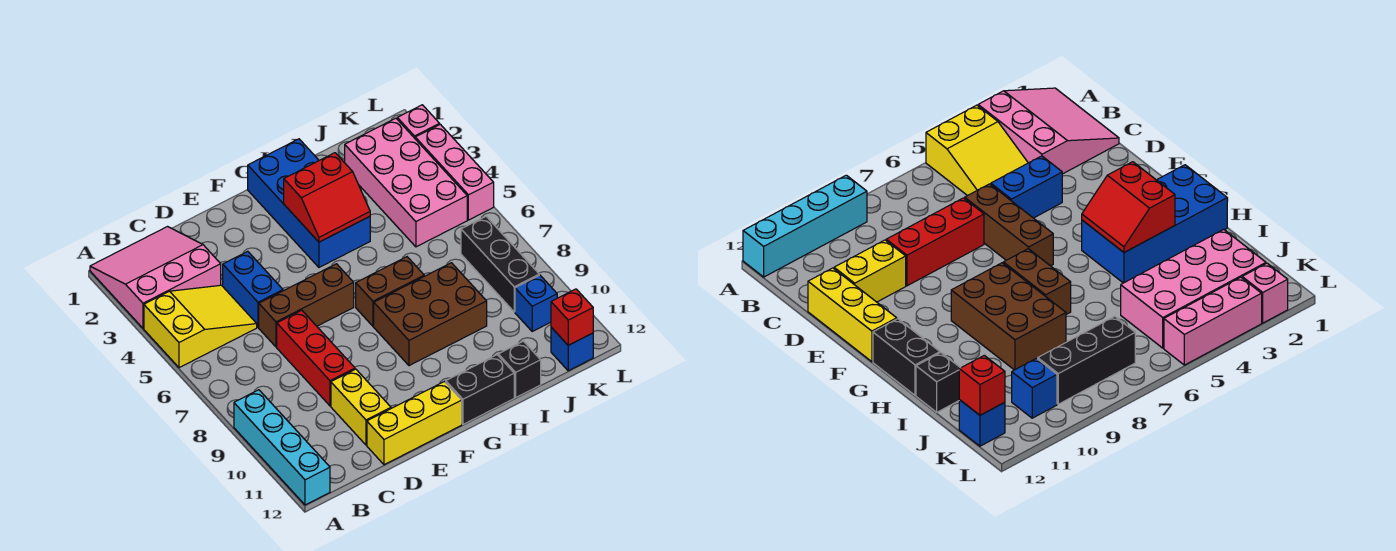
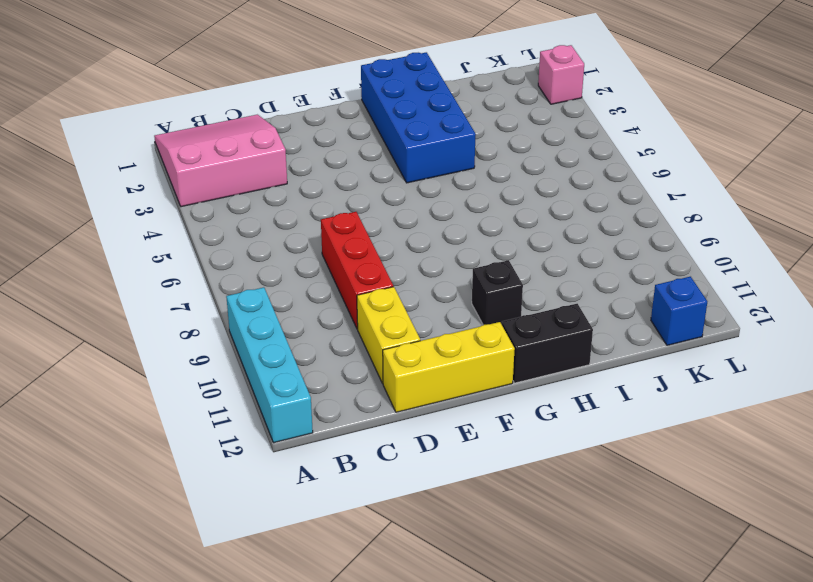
black 1x1 brick [472,260,523,325] -> black 1x1 brick moved to [498,341,541,397]
none -> yellow 2x3 slope [144,285,257,368]
none -> blue 1x2 brick [223,251,283,327]
none -> brown 1x3 brick [259,264,354,347]

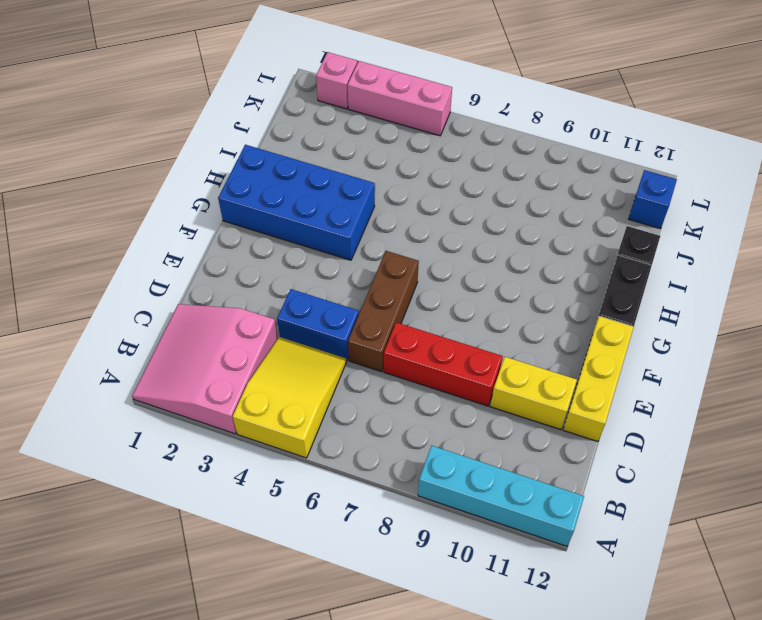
none -> brown 1x2 brick [356,257,424,326]
none -> brown 2x3 brick [374,263,487,366]
none -> pink 2x4 brick [345,118,467,247]

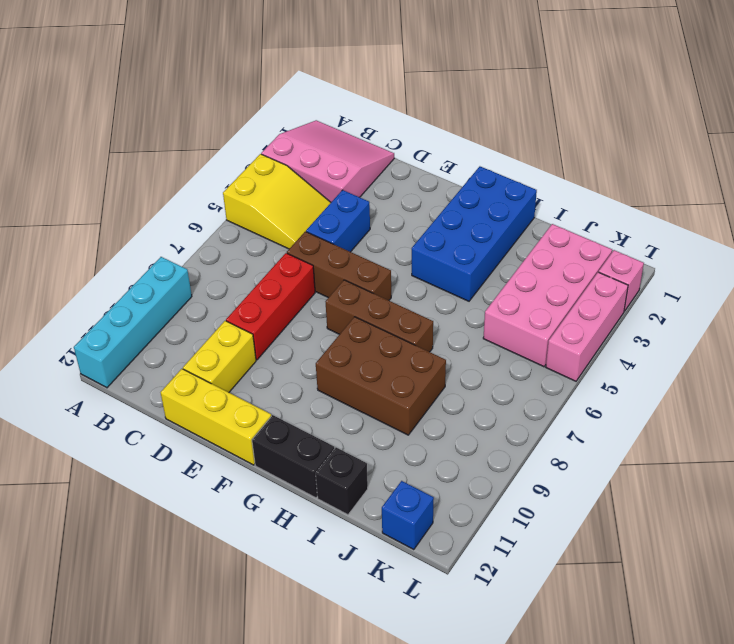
brown 1x3 brick [326,280,433,352] -> brown 1x2 brick [356,257,424,326]
none -> black 1x3 brick [461,216,539,312]
none -> blue 1x1 brick [515,275,557,331]
none -> red 2x2 slope [284,153,370,242]

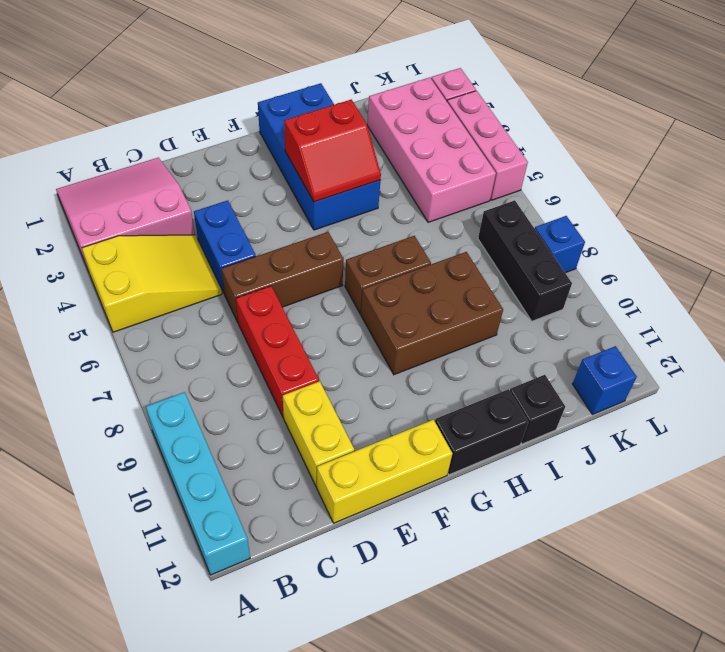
blue 1x1 brick [535,216,585,273] -> blue 1x1 brick moved to [515,275,557,331]
none -> red 1x1 brick [551,289,593,345]

